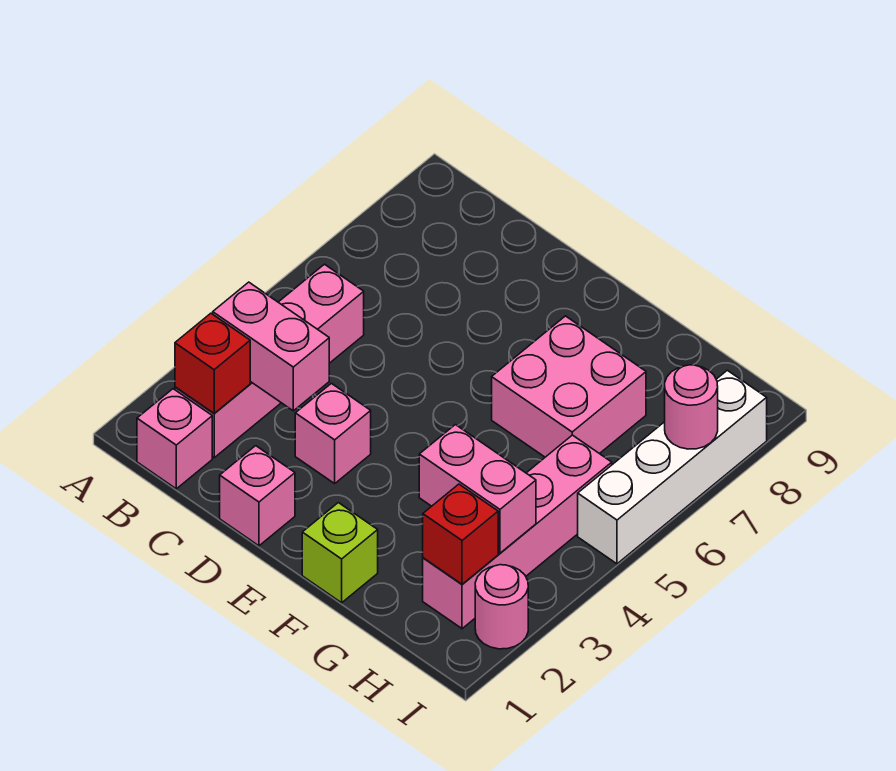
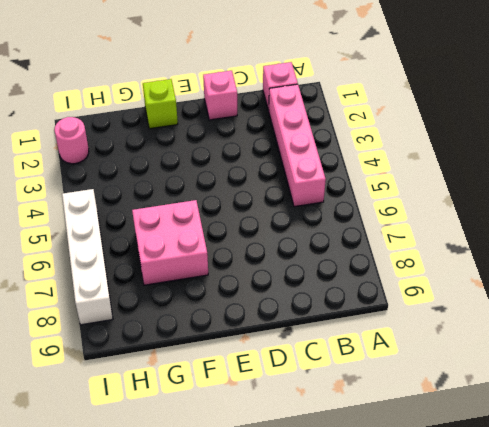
none -> pink 1x1 brick [295,383,371,483]
none -> pink 1x4 brick [423,435,612,629]
none -> red 1x1 brick [175,313,250,413]

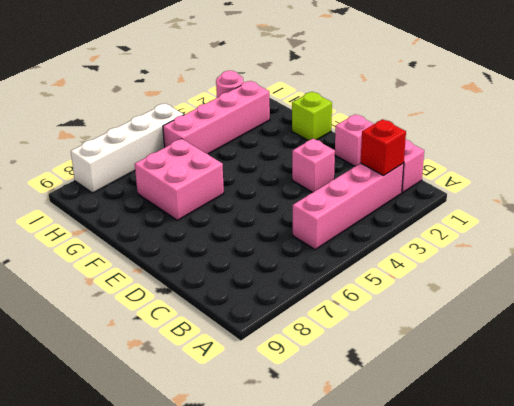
none -> pink 1x2 brick [213,282,329,411]
none -> pink 1x2 brick [419,425,536,553]
none -> red 1x1 brick [423,484,498,584]

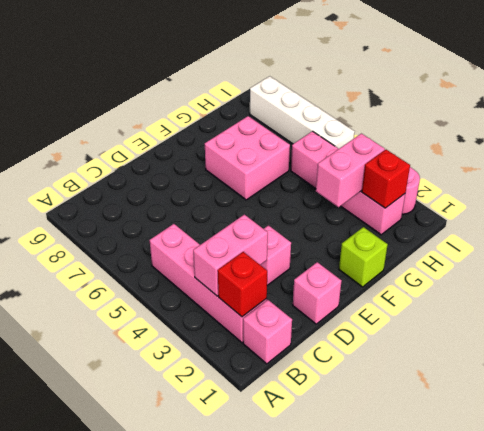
none -> pink 1x1 round brick [665,365,718,449]

